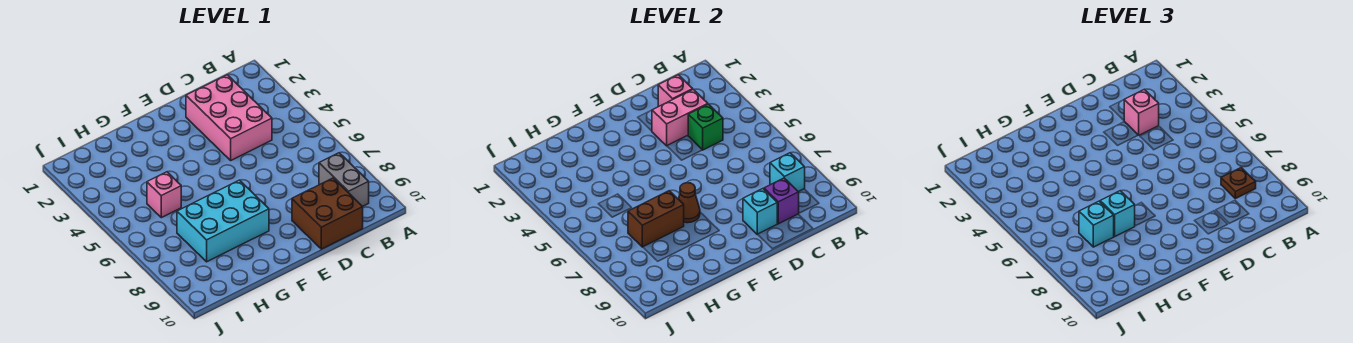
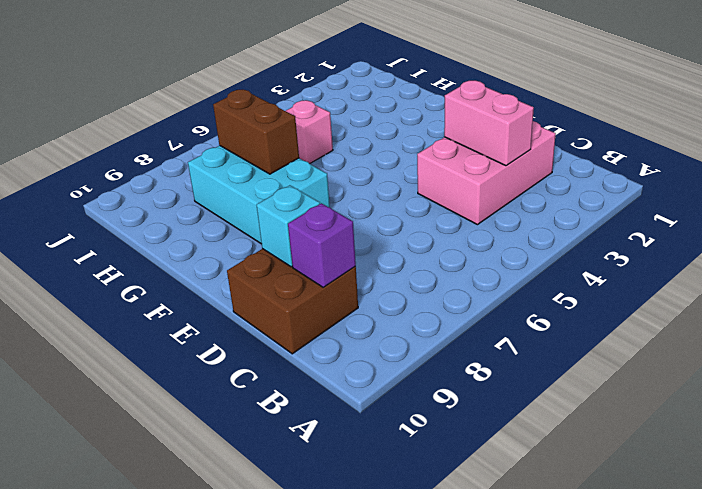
none -> grey 1x2 brick [319,153,369,206]
none -> cyan 1x1 brick [770,153,805,192]
none -> pink 1x1 brick [658,75,693,107]

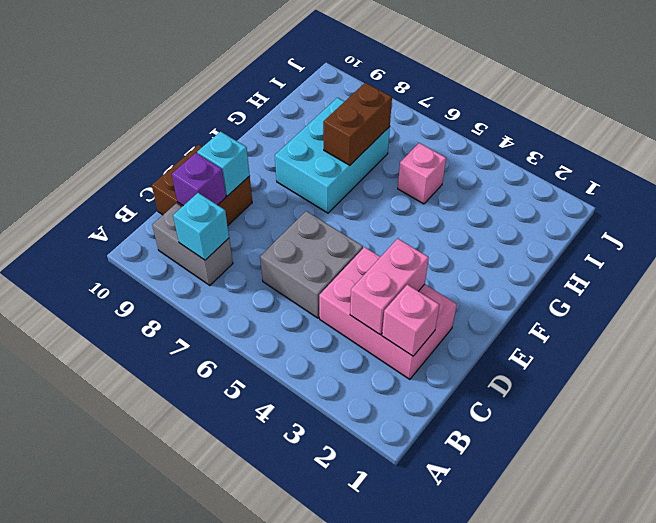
grey 2x2 brick [260,211,363,318] -> none
none -> green 1x1 brick [688,104,723,150]
none -> brown 1x1 cone [679,183,700,223]
none -> brown 1x1 plate [1221,168,1256,199]

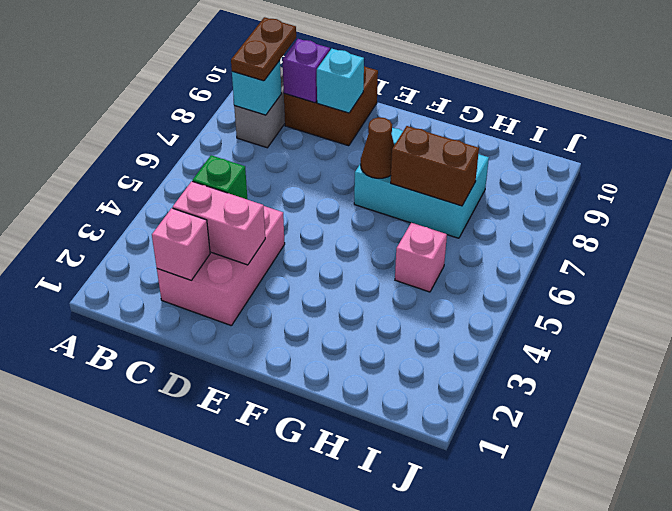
brown 1x2 plate [231,17,296,81] -> brown 1x1 plate [1221,168,1256,199]
none -> pink 1x1 brick [1124,89,1159,135]
none -> cyan 1x1 brick [1100,191,1135,236]
none -> cyan 1x1 brick [1079,201,1114,247]

